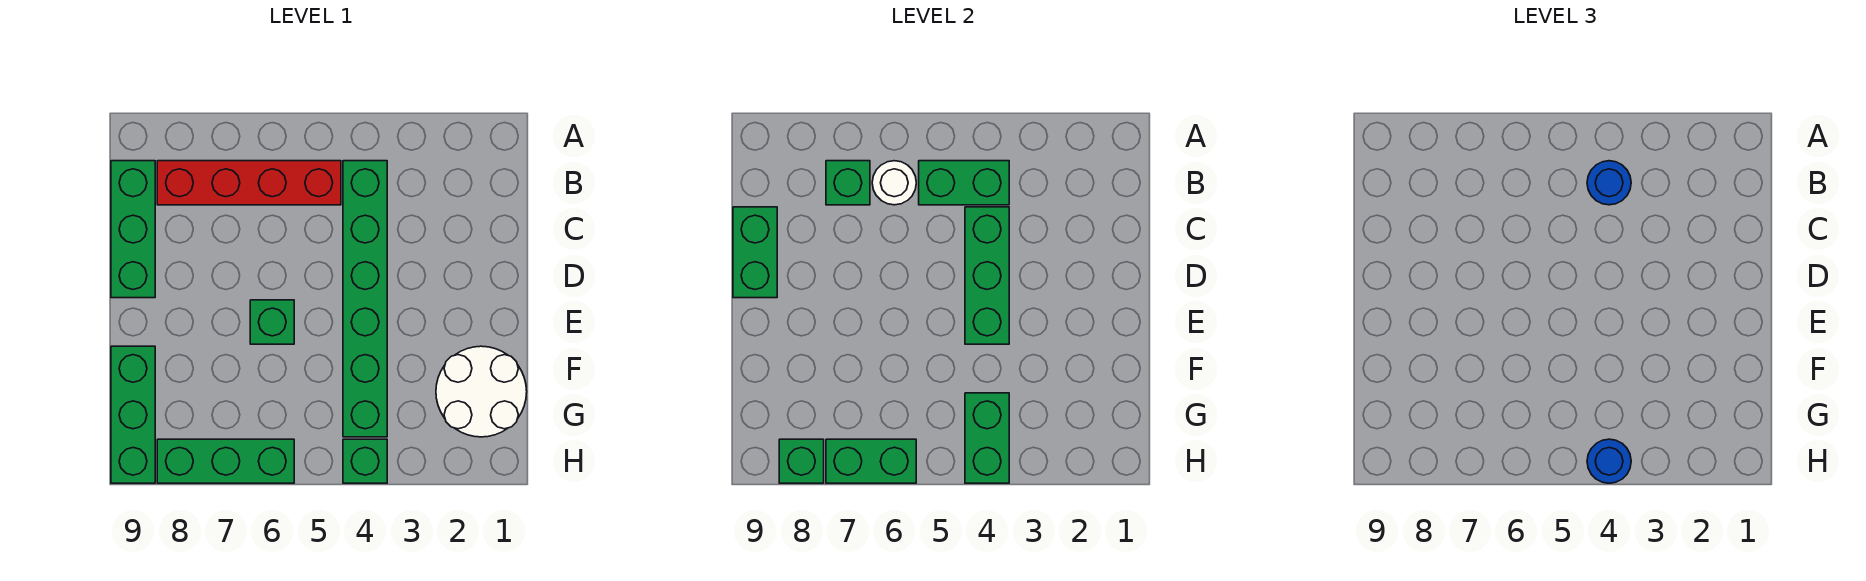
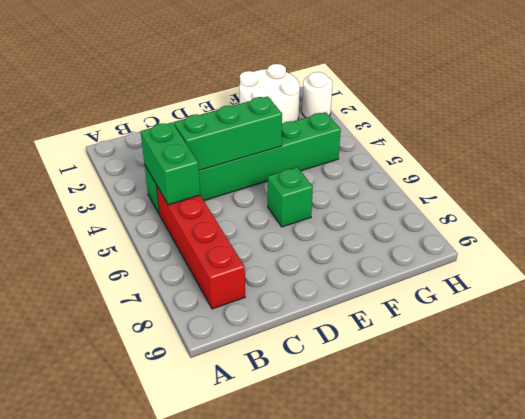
white 1x1 round brick [302,72,332,118] -> white 1x1 round brick moved to [872,161,916,205]
none -> green 1x3 brick [111,161,155,298]
none -> green 1x3 brick [111,346,155,483]
none -> green 1x1 brick [343,439,387,483]

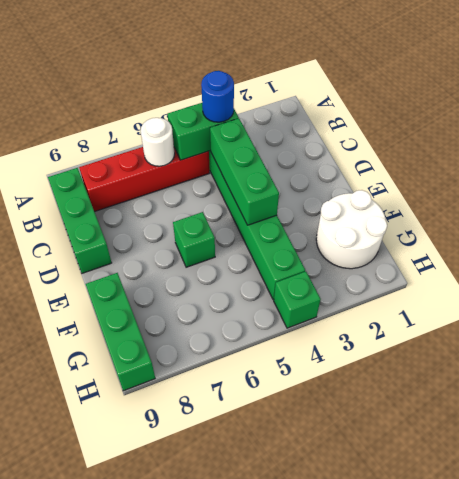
none -> green 1x3 brick [157,439,294,483]
none -> green 1x1 brick [826,161,870,205]
none -> green 1x2 brick [733,207,777,298]

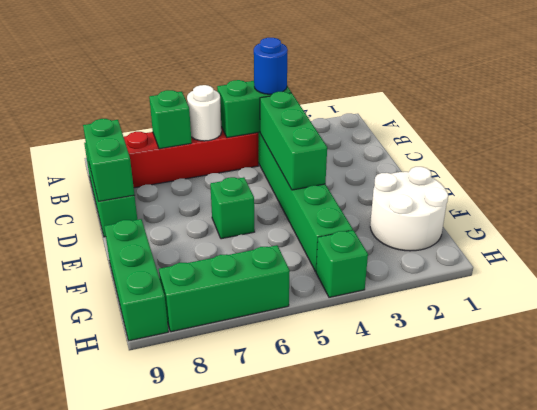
none -> green 1x2 brick [965,393,1009,483]
none -> green 1x2 brick [826,439,916,483]
none -> green 1x1 brick [779,439,824,483]

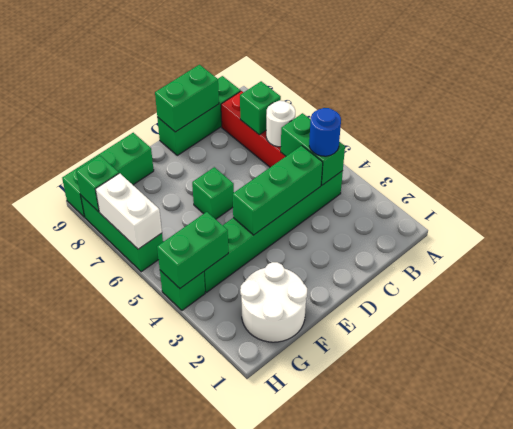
white 1x2 brick [95,173,162,249] -> green 1x2 brick [826,439,916,483]
none -> blue 1x1 round brick [1587,439,1631,483]

